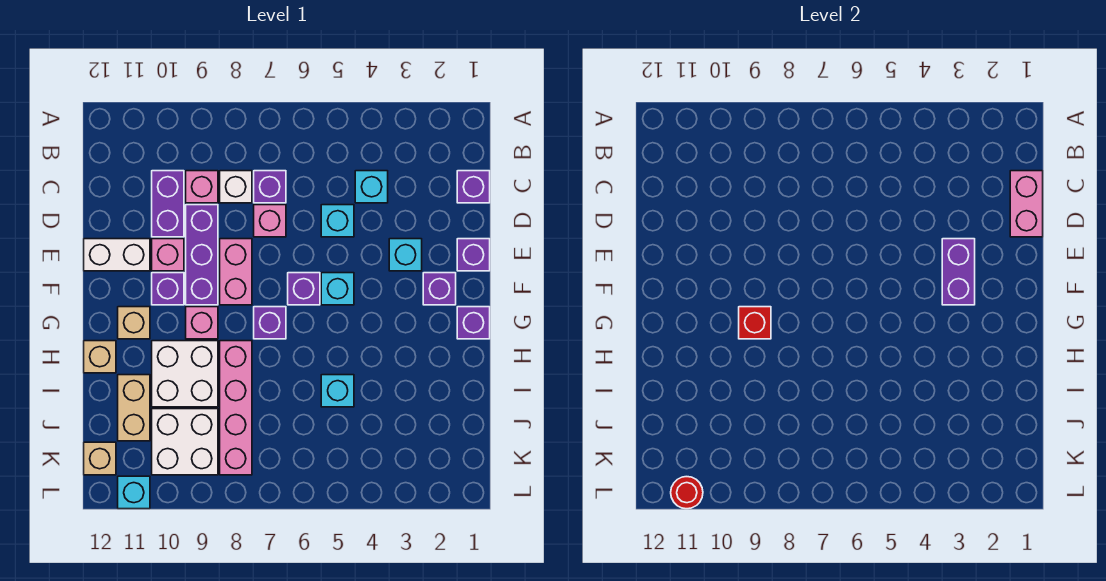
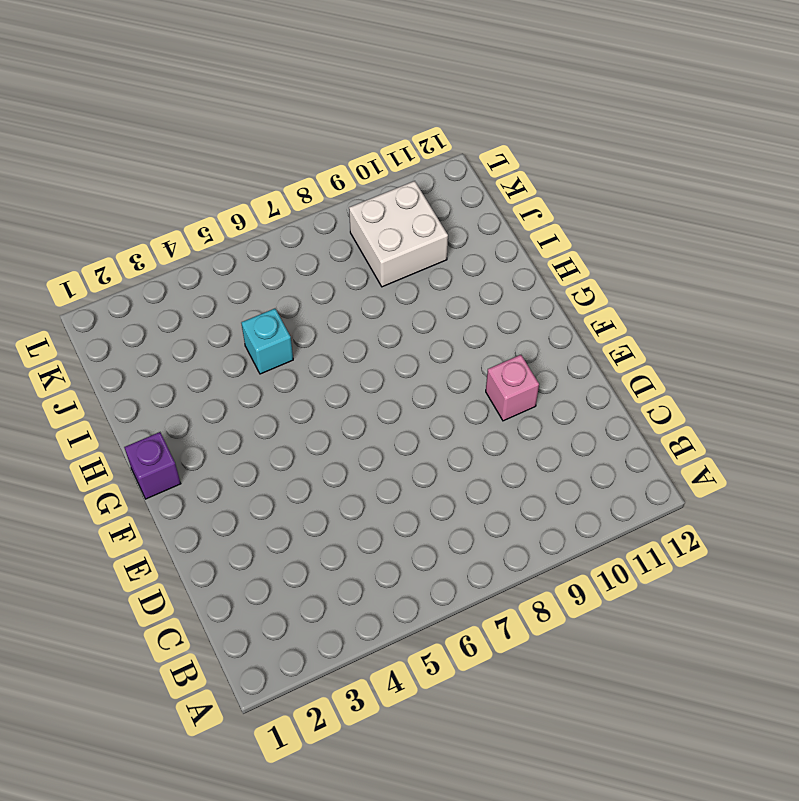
none -> purple 1x1 brick [457,171,490,203]
none -> cyan 1x1 brick [355,171,388,203]
none -> purple 1x1 brick [254,171,286,203]
none -> white 1x1 brick [220,171,252,203]

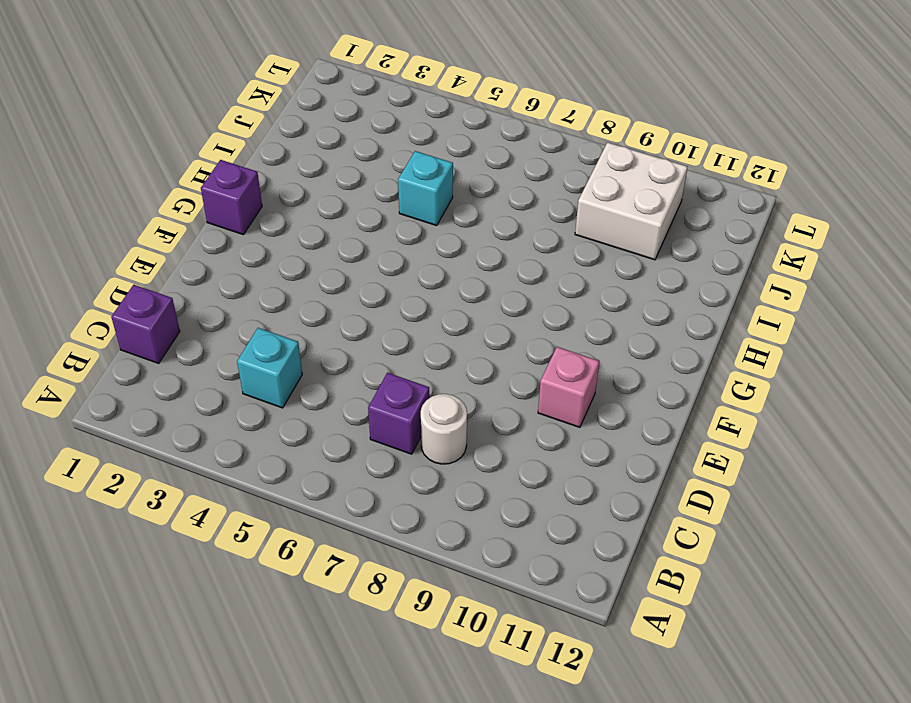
white 1x1 round brick [421,394,467,464] -> white 1x1 brick [220,171,252,203]
none -> pink 1x1 brick [186,171,218,203]
none -> purple 1x2 brick [152,171,184,237]
none -> cyan 1x1 brick [321,205,354,237]
none -> pink 1x1 brick [254,205,286,237]

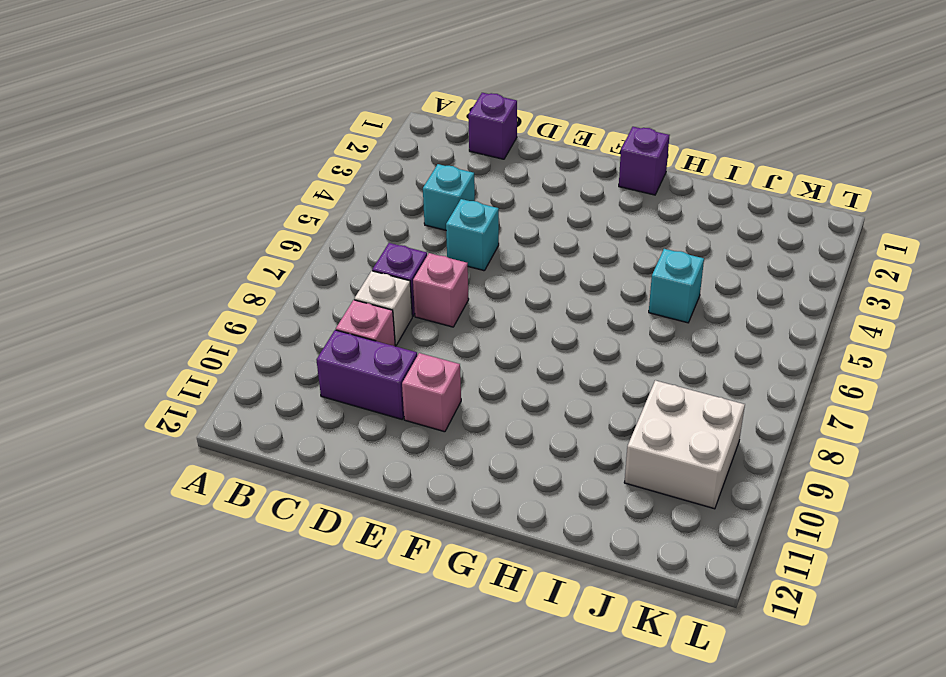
none -> purple 1x3 brick [186,205,218,305]
none -> purple 1x1 brick [457,239,490,271]
none -> cyan 1x1 brick [389,239,422,271]
none -> pink 1x2 brick [220,239,252,305]

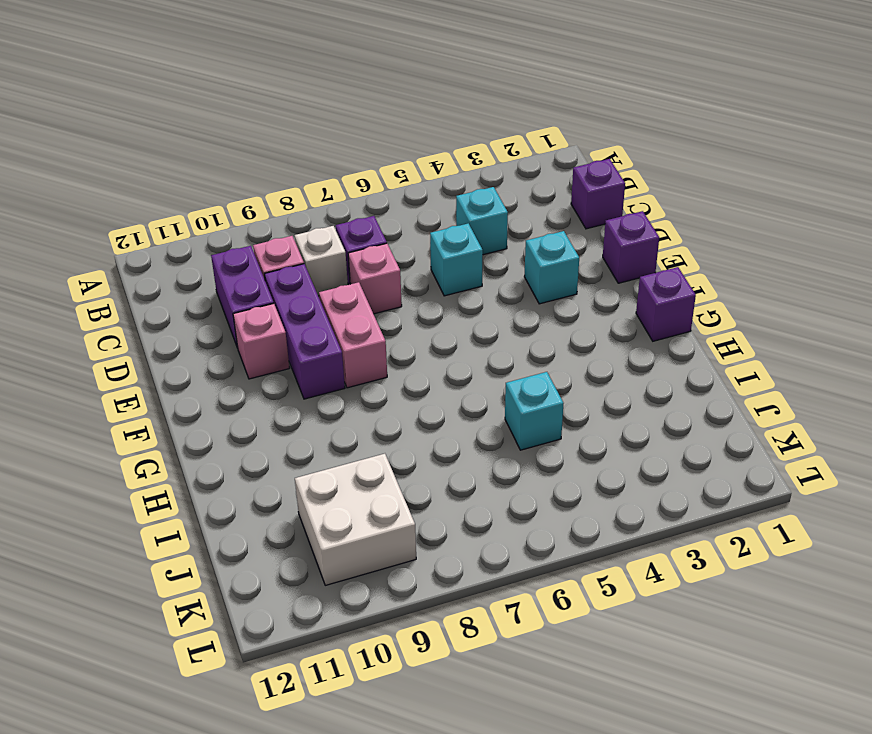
none -> white 1x2 brick [84,239,150,271]
none -> purple 1x1 brick [423,273,456,305]
none -> cyan 1x1 brick [321,273,354,305]
none -> purple 1x1 brick [288,273,320,305]

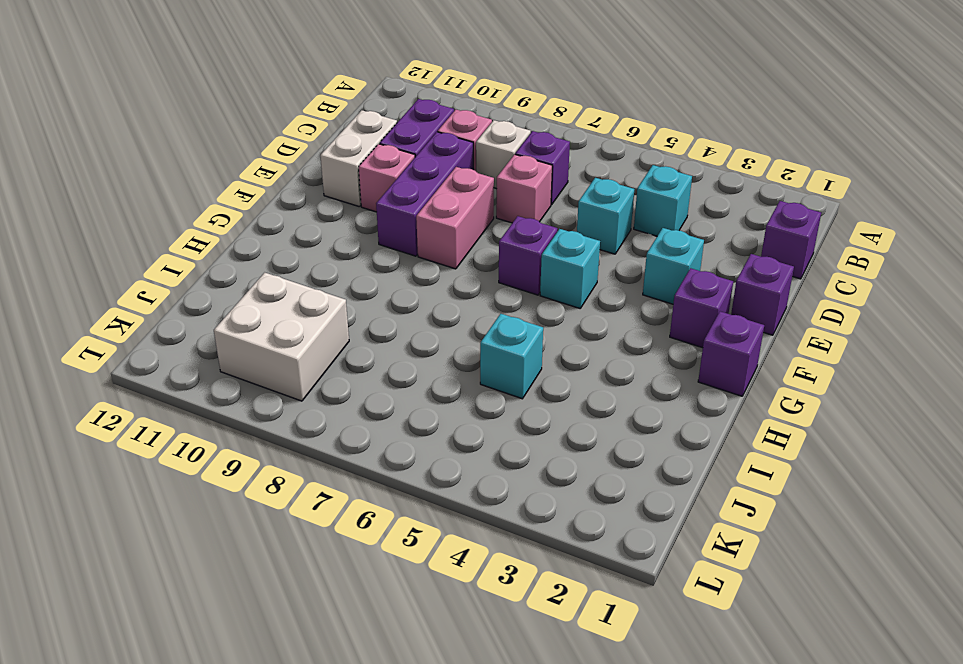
white 1x2 brick [320,110,397,206] -> white 1x2 brick turned to [84,239,150,271]
none -> purple 1x1 brick [152,273,184,305]
none -> purple 1x1 brick [254,307,286,339]
none -> pink 1x1 brick [186,307,218,339]
none -> tan 1x1 brick [118,307,150,339]

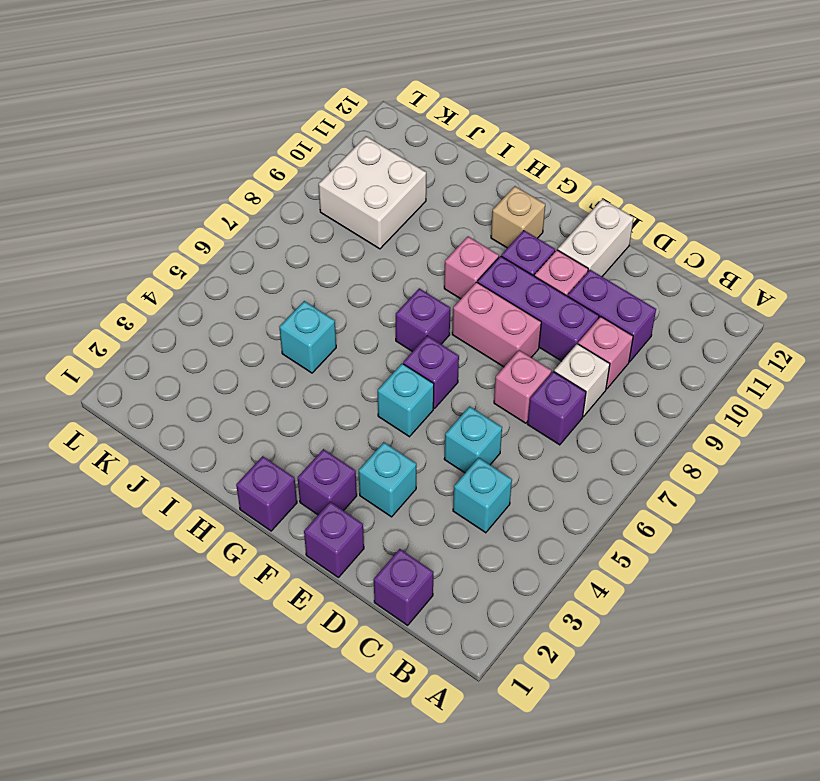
none -> pink 1x4 brick [220,341,252,475]
none -> white 2x2 brick [152,341,218,407]
none -> tan 1x1 brick [84,341,116,373]
none -> tan 1x2 brick [118,375,150,441]

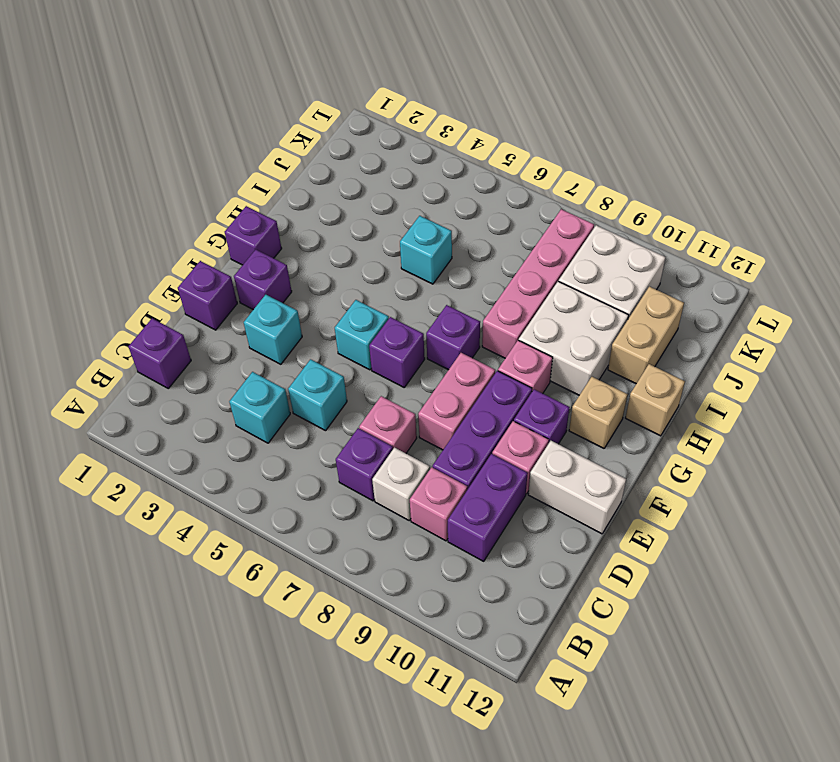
none -> tan 1x1 brick [84,442,116,475]
none -> cyan 1x1 brick [118,476,150,509]
none -> pink 1x2 brick [1010,171,1043,237]
none -> purple 1x2 brick [942,239,975,305]

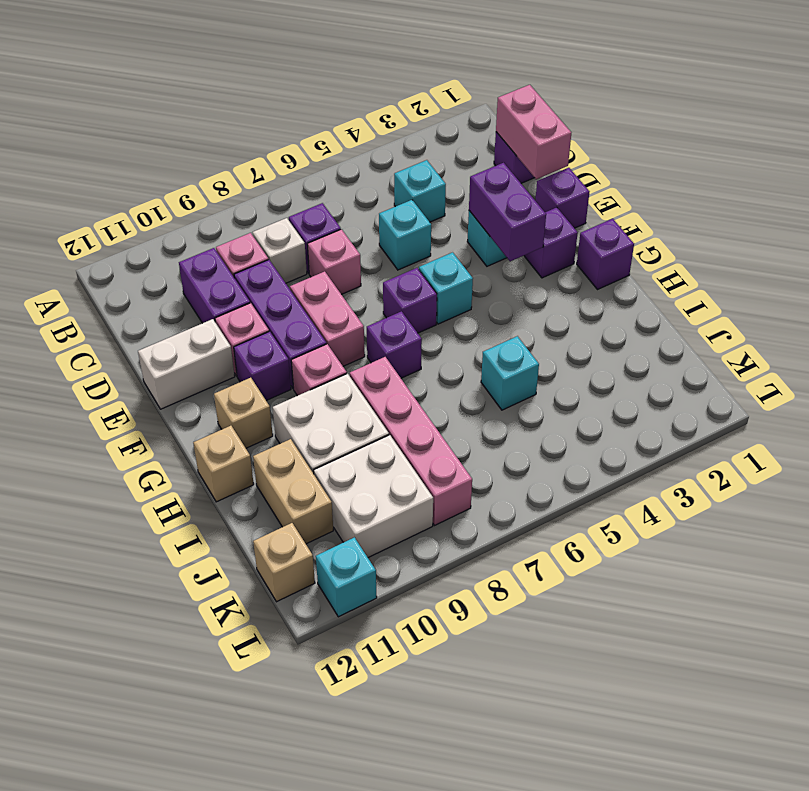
none -> red 1x1 brick [739,307,771,339]
none -> red 1x1 round brick [671,477,703,509]

